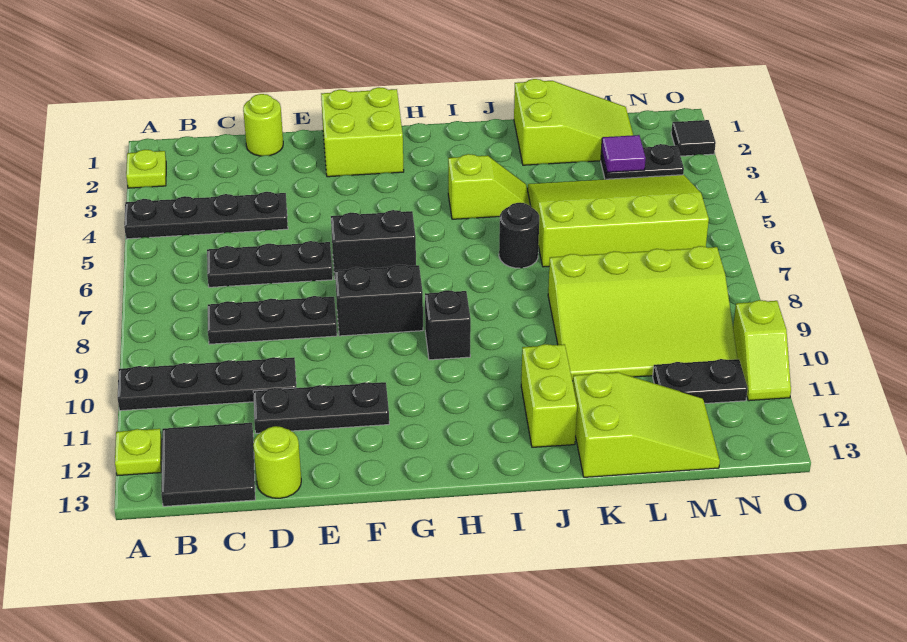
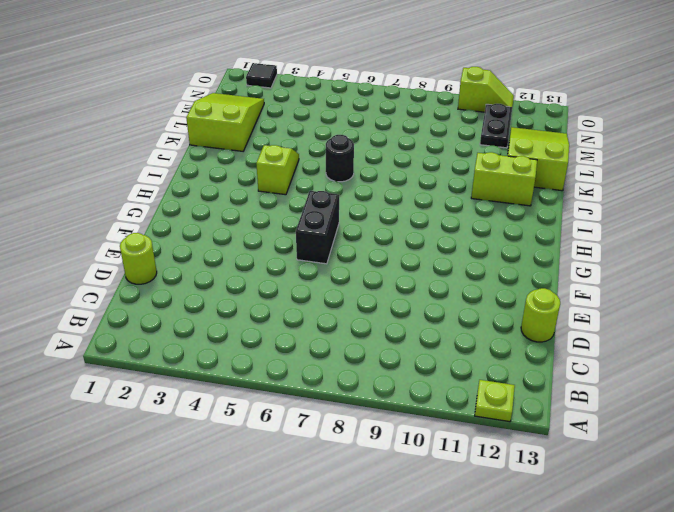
none -> lime 1x1 plate [126,149,166,188]
none -> black 1x4 plate [124,192,288,239]
none -> black 1x4 plate [117,357,296,411]

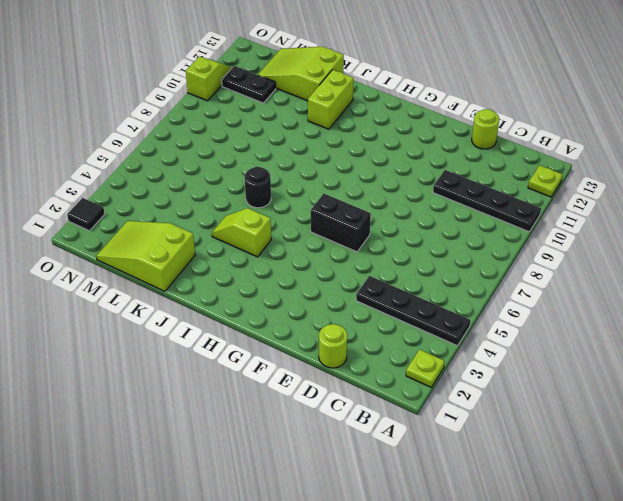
none -> black 2x2 tile [161,423,255,506]
none -> black 1x3 plate [207,241,333,287]
none -> black 1x3 plate [208,296,337,344]

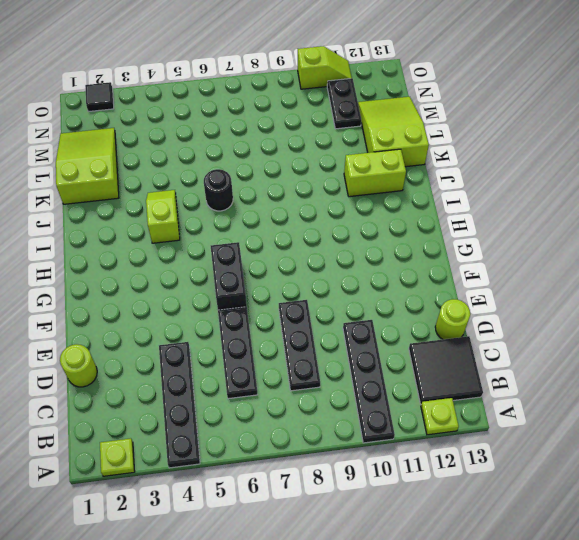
none -> black 1x3 plate [253,382,389,433]
none -> lime 2x2 brick [321,87,404,177]
none -> black 1x2 brick [335,264,423,336]

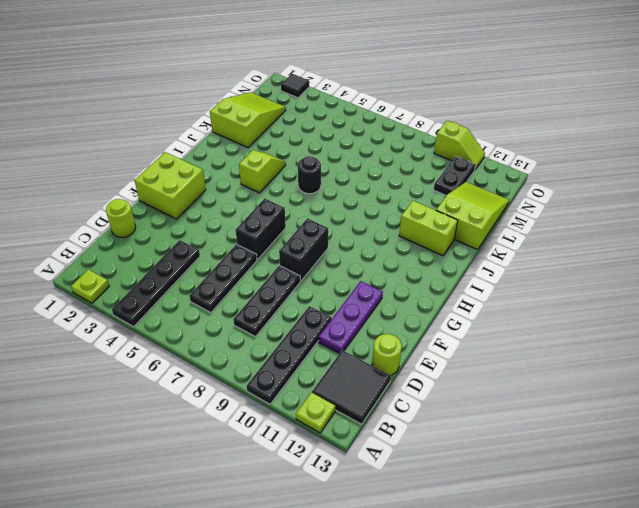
purple 1x3 plate [319,281,383,353] -> black 1x3 plate [253,382,389,433]
none -> black 1x1 brick [425,290,471,360]
none -> lime 3x4 slope [528,175,709,267]
none -> lime 3x4 slope [548,246,738,381]

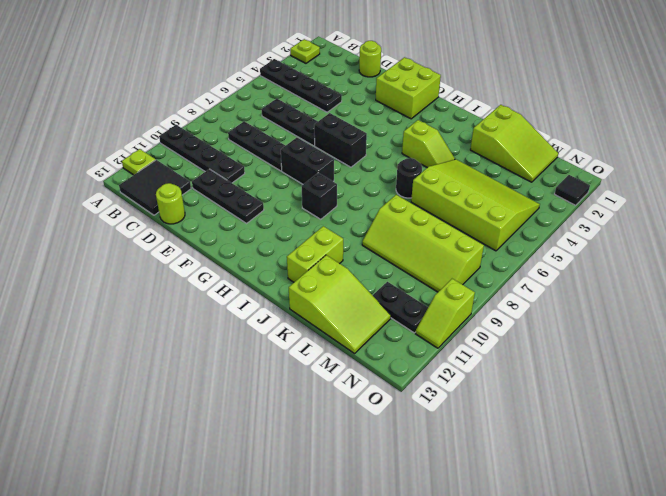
lime 2x4 slope [362,195,484,292] -> lime 3x4 slope [548,246,738,381]
none -> black 1x2 plate [601,144,684,179]
none -> purple 1x1 tile [602,135,646,172]

